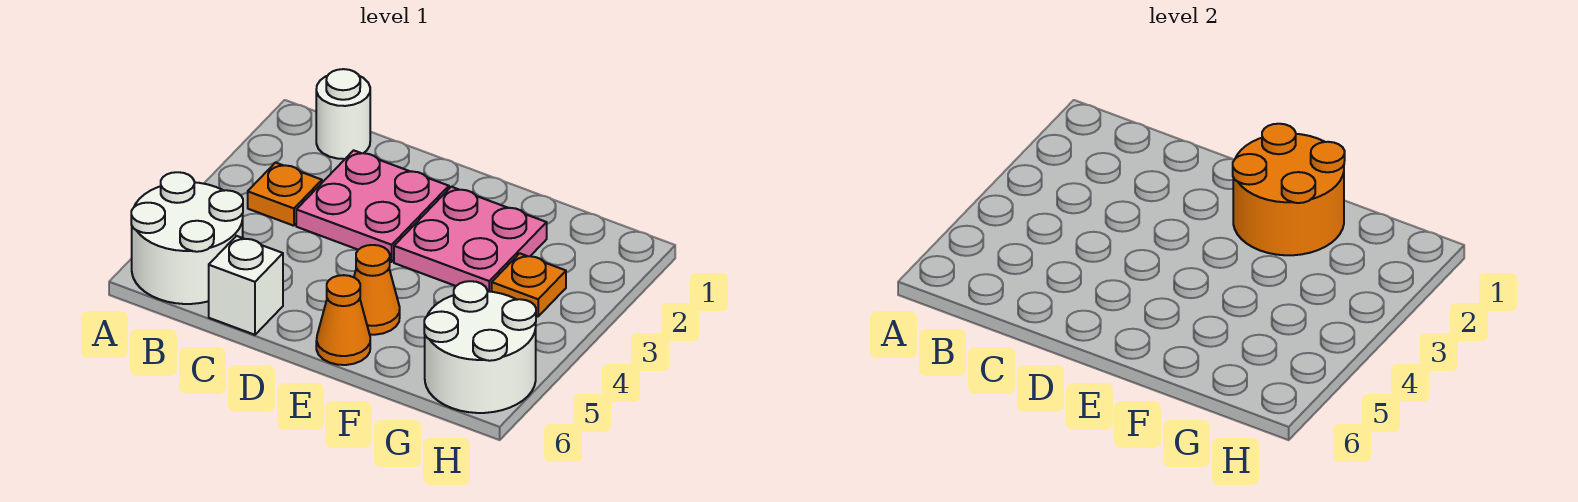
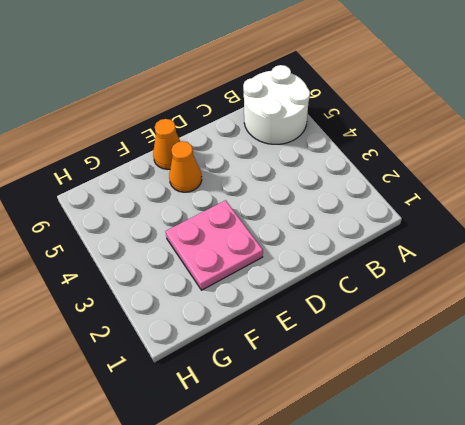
none -> white 1x1 round brick [316,69,370,159]
none -> orange 1x1 plate [248,163,322,226]

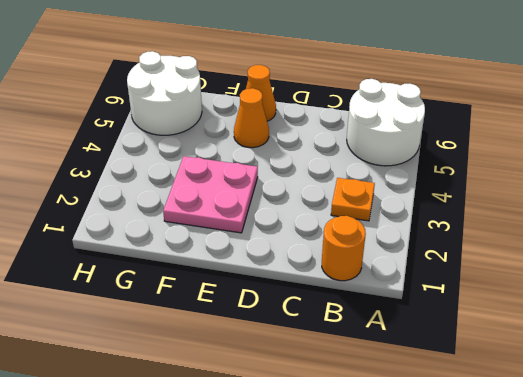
orange 1x1 round brick [322,216,366,281] -> white 1x1 round brick [316,69,370,159]
none -> pink 2x2 plate [296,150,449,262]
none -> white 1x1 brick [209,236,283,335]

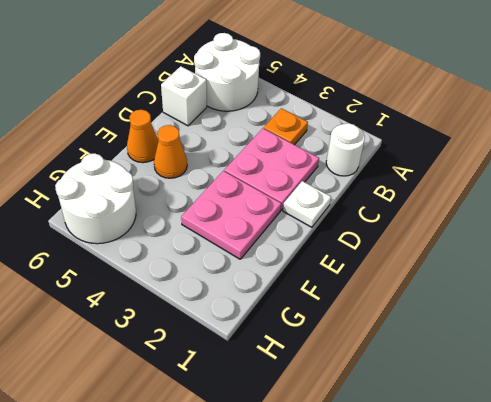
white 1x1 plate [283,181,331,227] -> none
none -> orange 1x1 plate [492,253,566,316]
none -> orange 2x2 round brick [1233,124,1345,255]

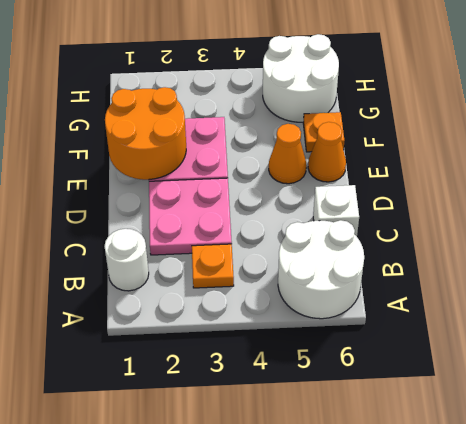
orange 1x1 plate [303,112,344,152] -> orange 1x1 plate moved to [492,253,566,316]

